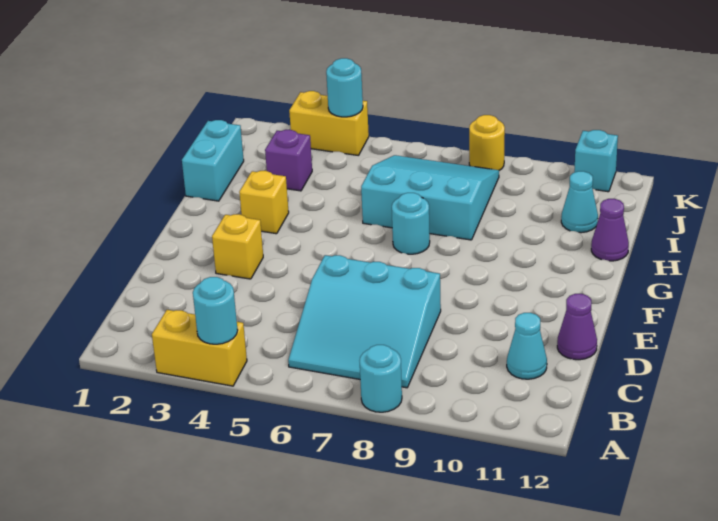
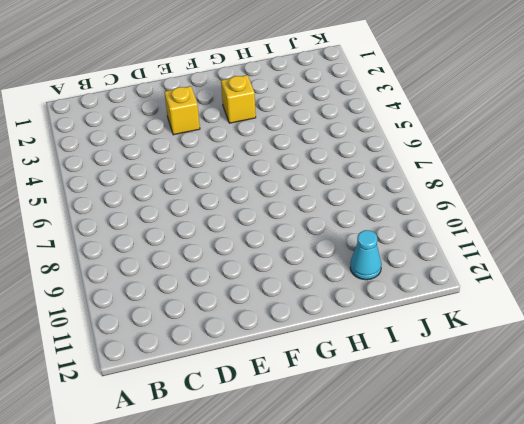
none -> yellow 1x2 brick [152,310,247,386]
none -> cyan 1x1 round brick [360,345,402,412]
none -> cyan 3x3 slope [288,255,441,388]

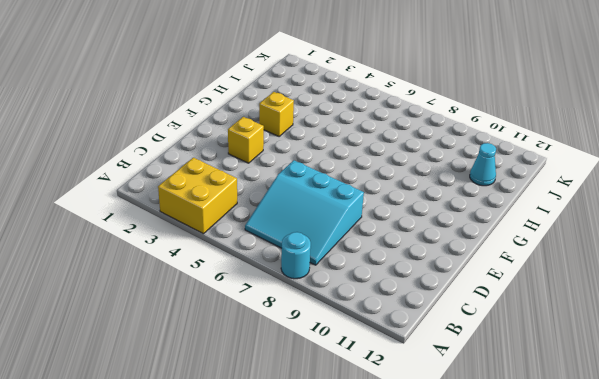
yellow 2x2 brick [158,158,237,234] -> yellow 1x2 brick [152,310,247,386]
none -> cyan 1x1 cone [507,313,547,379]
none -> purple 1x1 cone [557,294,597,360]
none -> cyan 1x1 round brick [392,193,430,254]

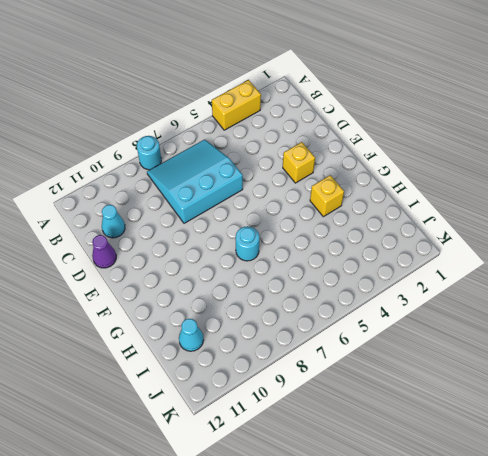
none -> cyan 1x2 brick [182,120,244,201]
none -> cyan 3x3 slope [361,155,499,240]
none -> purple 1x1 cone [591,199,629,261]

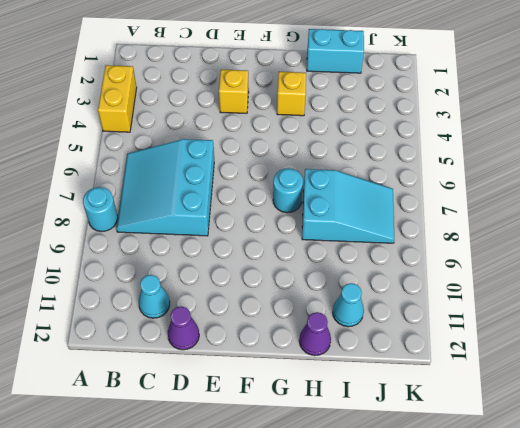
cyan 2x3 slope [302,169,395,243] -> cyan 3x3 slope [361,155,499,240]
none -> purple 1x1 brick [265,130,312,191]
none -> yellow 1x2 brick [289,91,369,156]
none -> yellow 1x1 round brick [469,115,505,170]

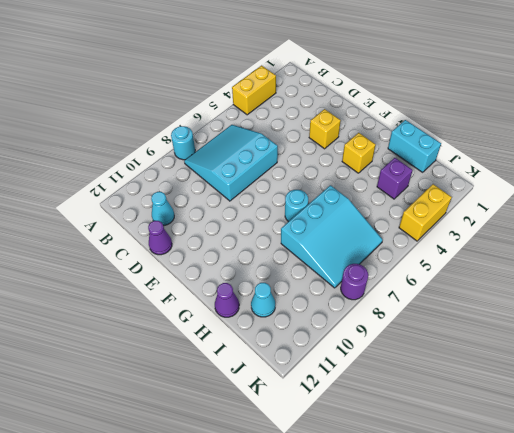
purple 1x1 round brick [341,264,368,300] -> yellow 1x1 round brick [469,115,505,170]
none -> cyan 1x1 brick [574,130,618,192]
none -> cyan 1x1 round brick [193,277,238,344]
none -> cyan 1x1 round brick [326,58,363,117]

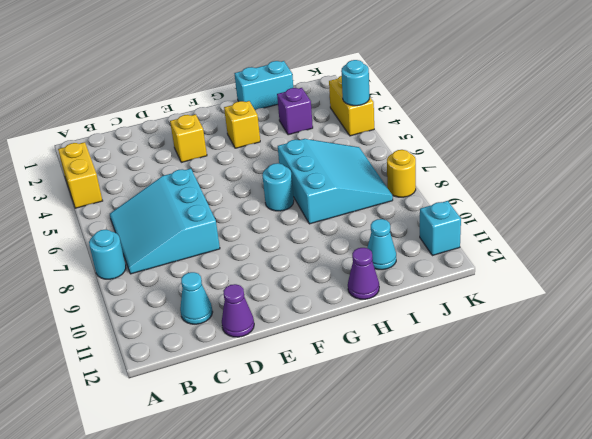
none -> cyan 1x1 round brick [193,277,238,344]

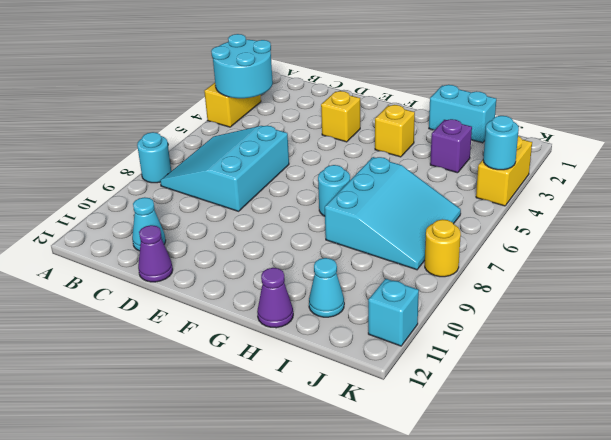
cyan 2x2 round brick [211,34,273,98] -> cyan 1x1 round brick [193,277,238,344]

